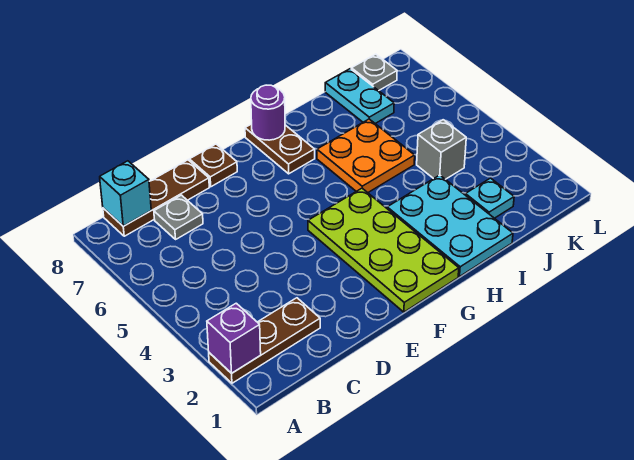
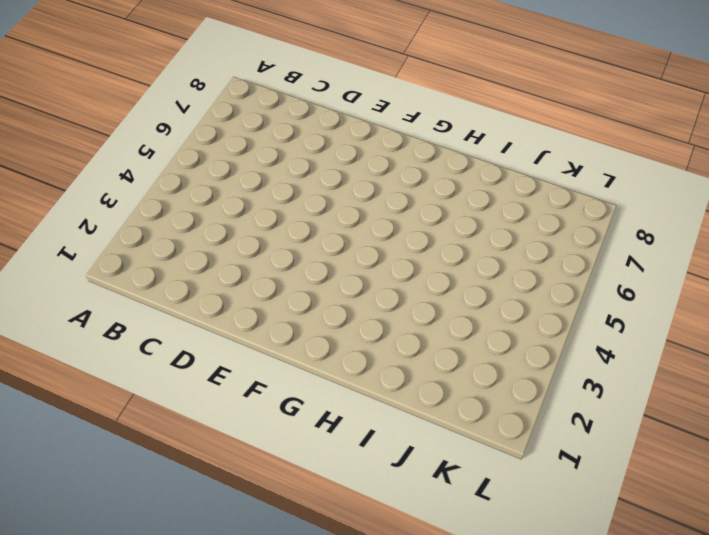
none -> brown 1x3 plate [209,298,320,383]
none -> brown 1x3 plate [103,160,209,236]
none -> grey 1x1 plate [154,195,203,239]

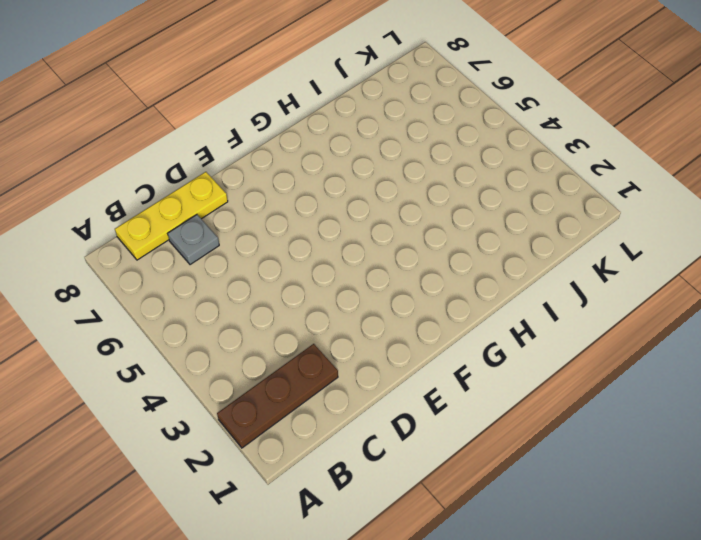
yellow 1x3 plate [115,172,228,260] -> brown 1x3 plate [103,160,209,236]
none -> brown 1x1 plate [189,144,237,187]
none -> lime 2x4 plate [308,188,459,312]
none -> brown 1x2 plate [245,124,315,174]

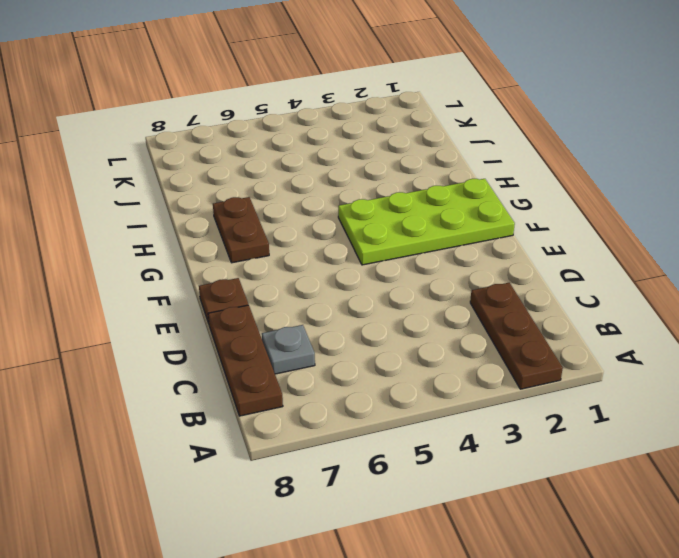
brown 1x2 plate [213,197,269,263] -> brown 1x2 plate turned to [245,124,315,174]
none -> cyan 2x3 plate [387,175,513,277]
none -> orange 2x2 plate [317,119,415,193]
none -> cyan 1x1 plate [465,178,514,218]

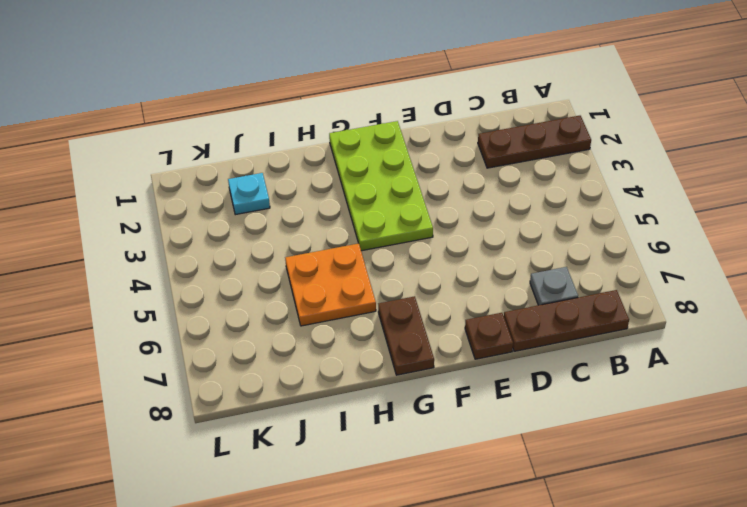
none -> cyan 2x3 plate [387,175,513,277]
none -> grey 1x1 brick [417,120,466,179]
none -> cyan 1x2 plate [325,69,394,123]

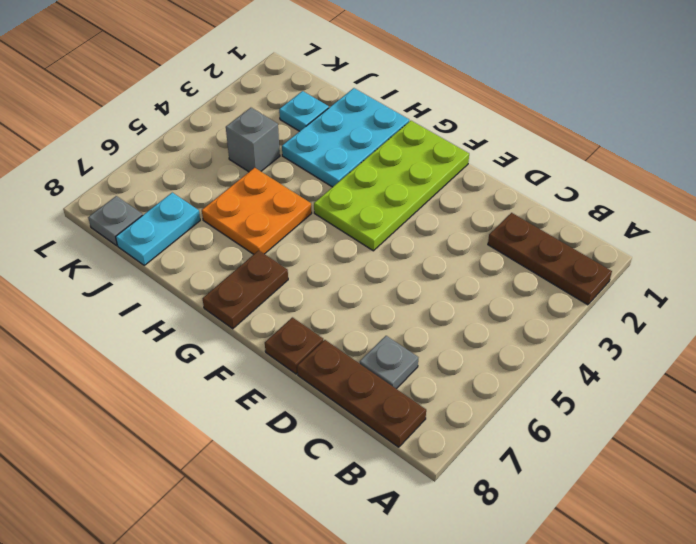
none -> purple 1x1 brick [207,303,261,373]
none -> cyan 1x1 brick [100,161,151,226]
none -> purple 1x1 round brick [251,85,285,140]

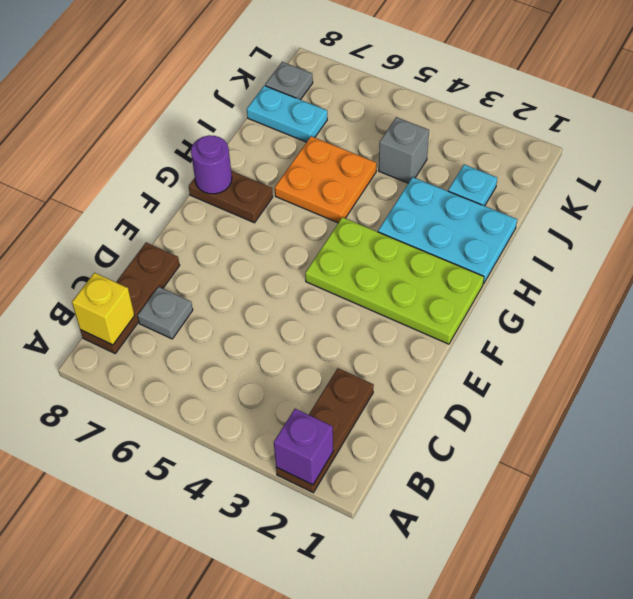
yellow 1x1 brick [72,273,135,345] -> cyan 1x1 brick [100,161,151,226]
none -> brown 1x1 plate [189,144,237,187]

